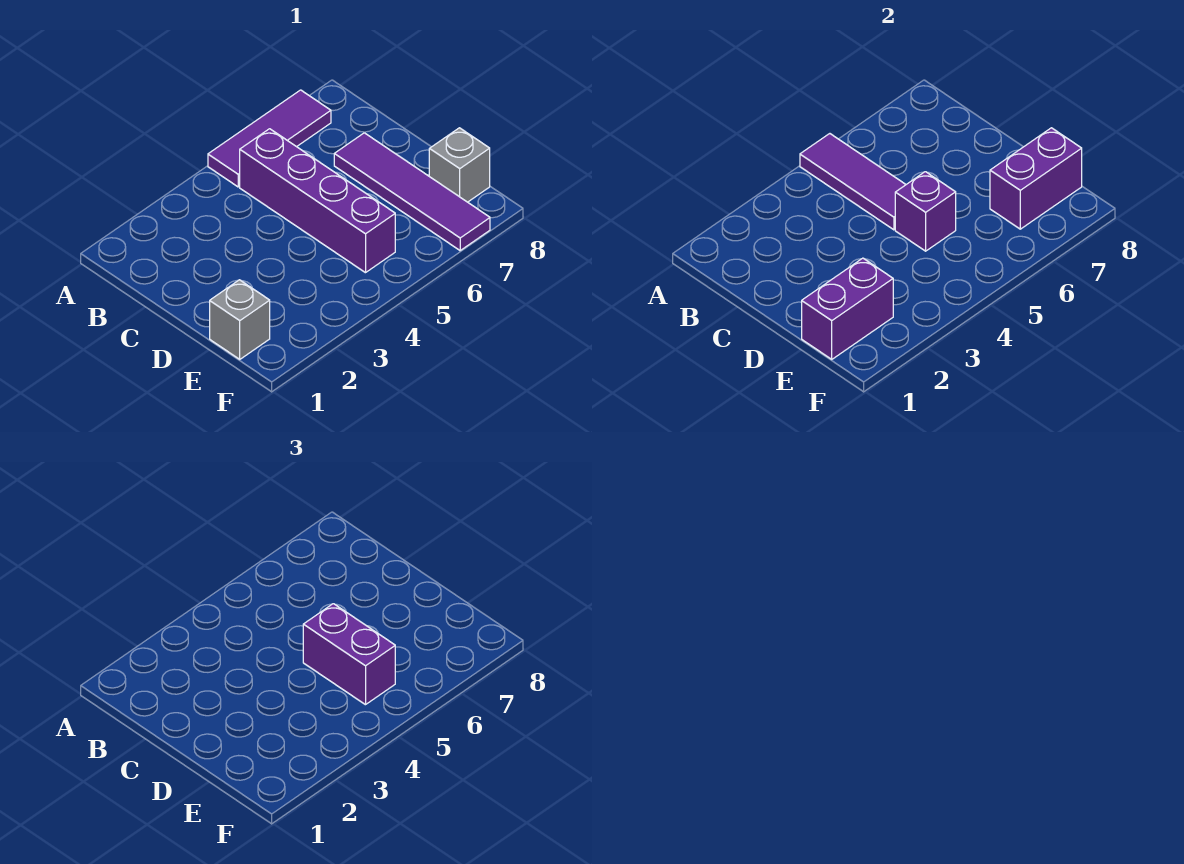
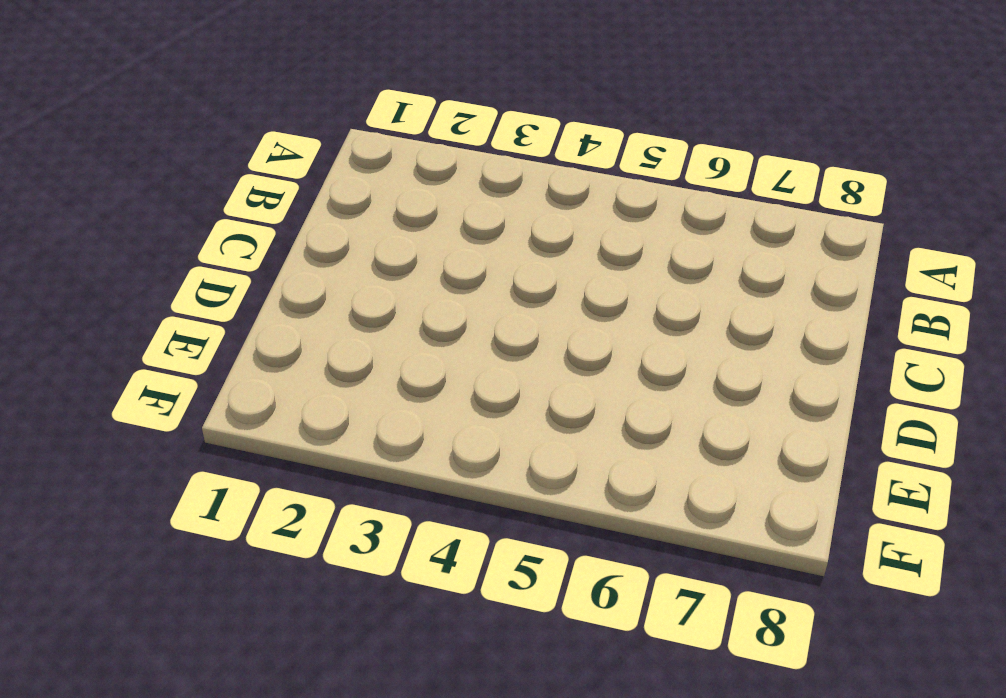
none -> purple 1x3 tile [208,90,331,187]
none -> purple 1x4 brick [240,129,395,273]

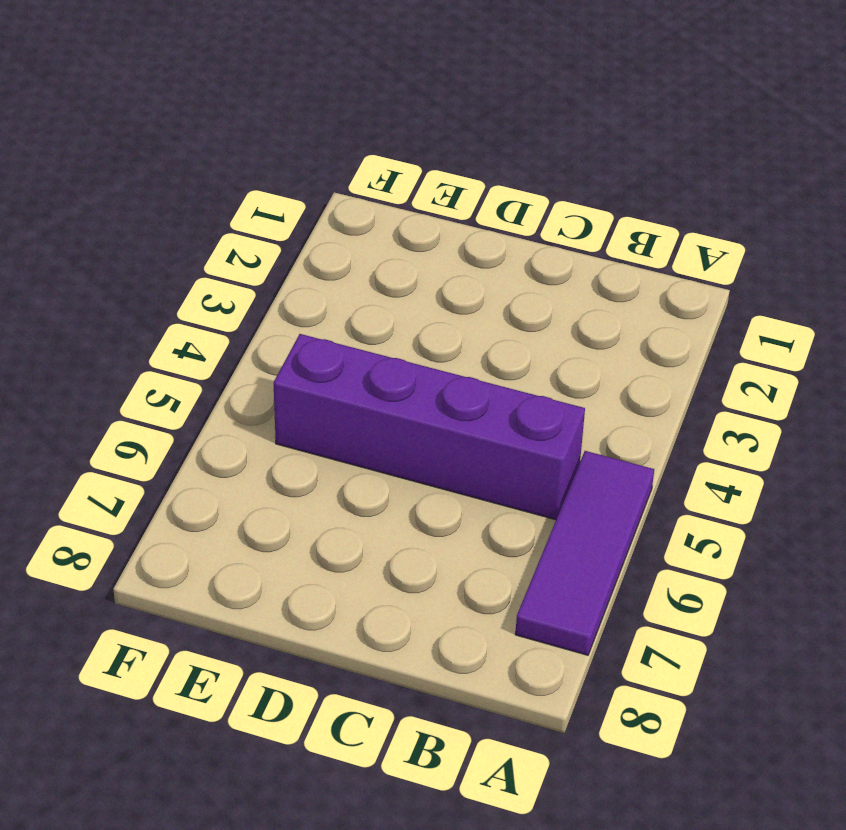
none -> purple 1x4 tile [334,133,490,250]
none -> grey 1x1 brick [210,280,270,359]

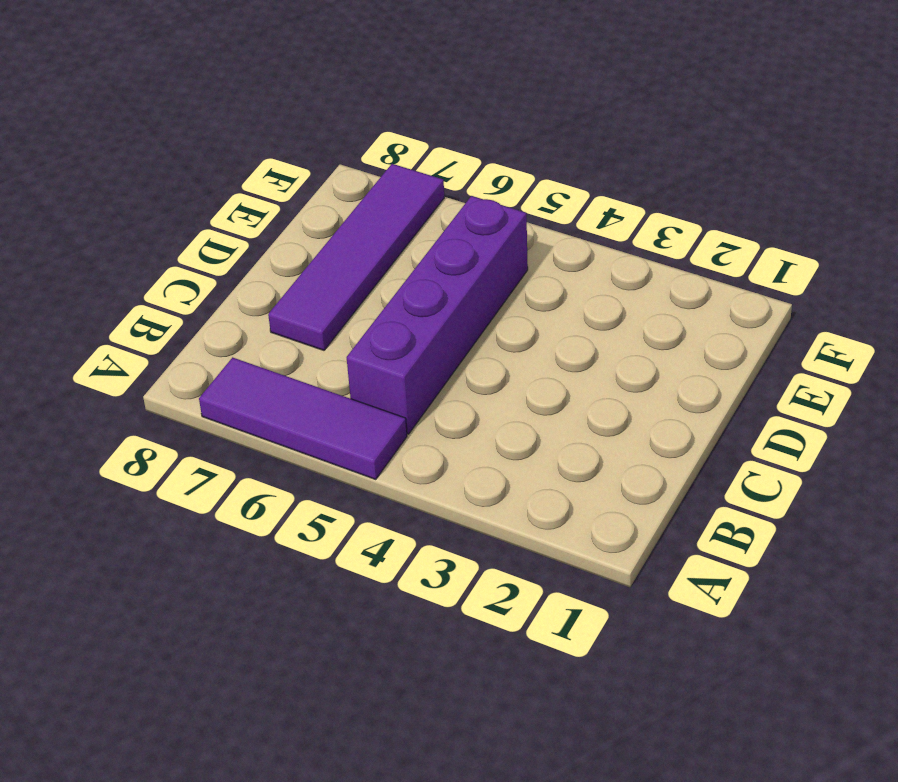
none -> grey 1x1 brick [210,280,270,359]
none -> grey 1x1 brick [429,128,490,202]

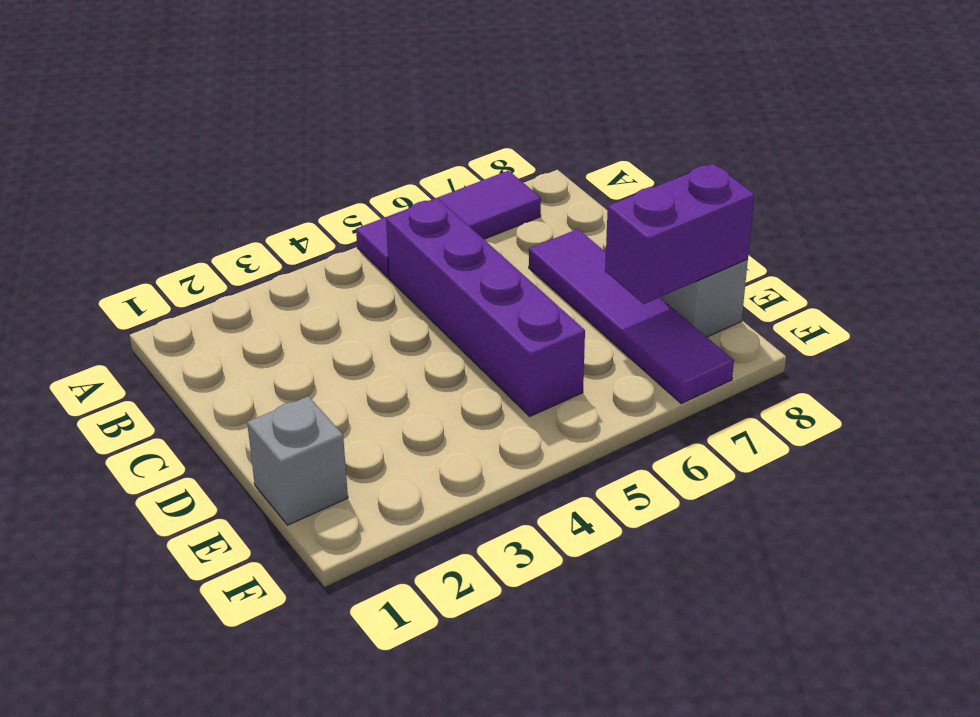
none -> purple 1x3 tile [800,134,906,230]
none -> purple 1x1 brick [895,172,956,251]

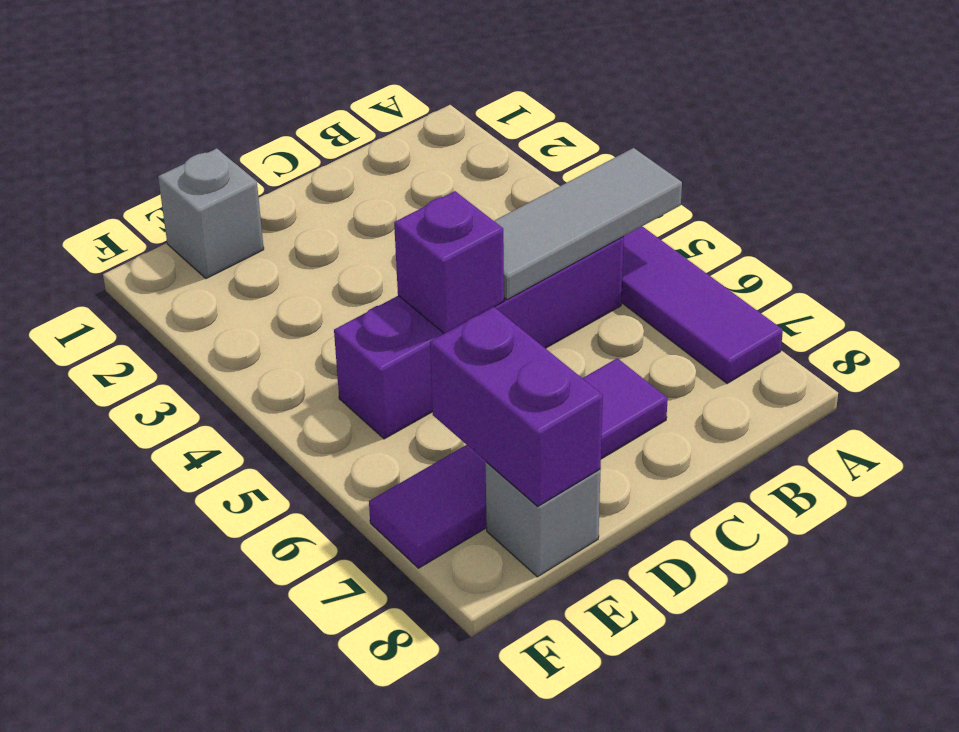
grey 1x3 tile [494,148,682,300] -> purple 1x3 tile [800,134,906,230]
none -> purple 1x2 brick [802,258,893,359]
none -> purple 1x2 brick [303,604,395,705]

